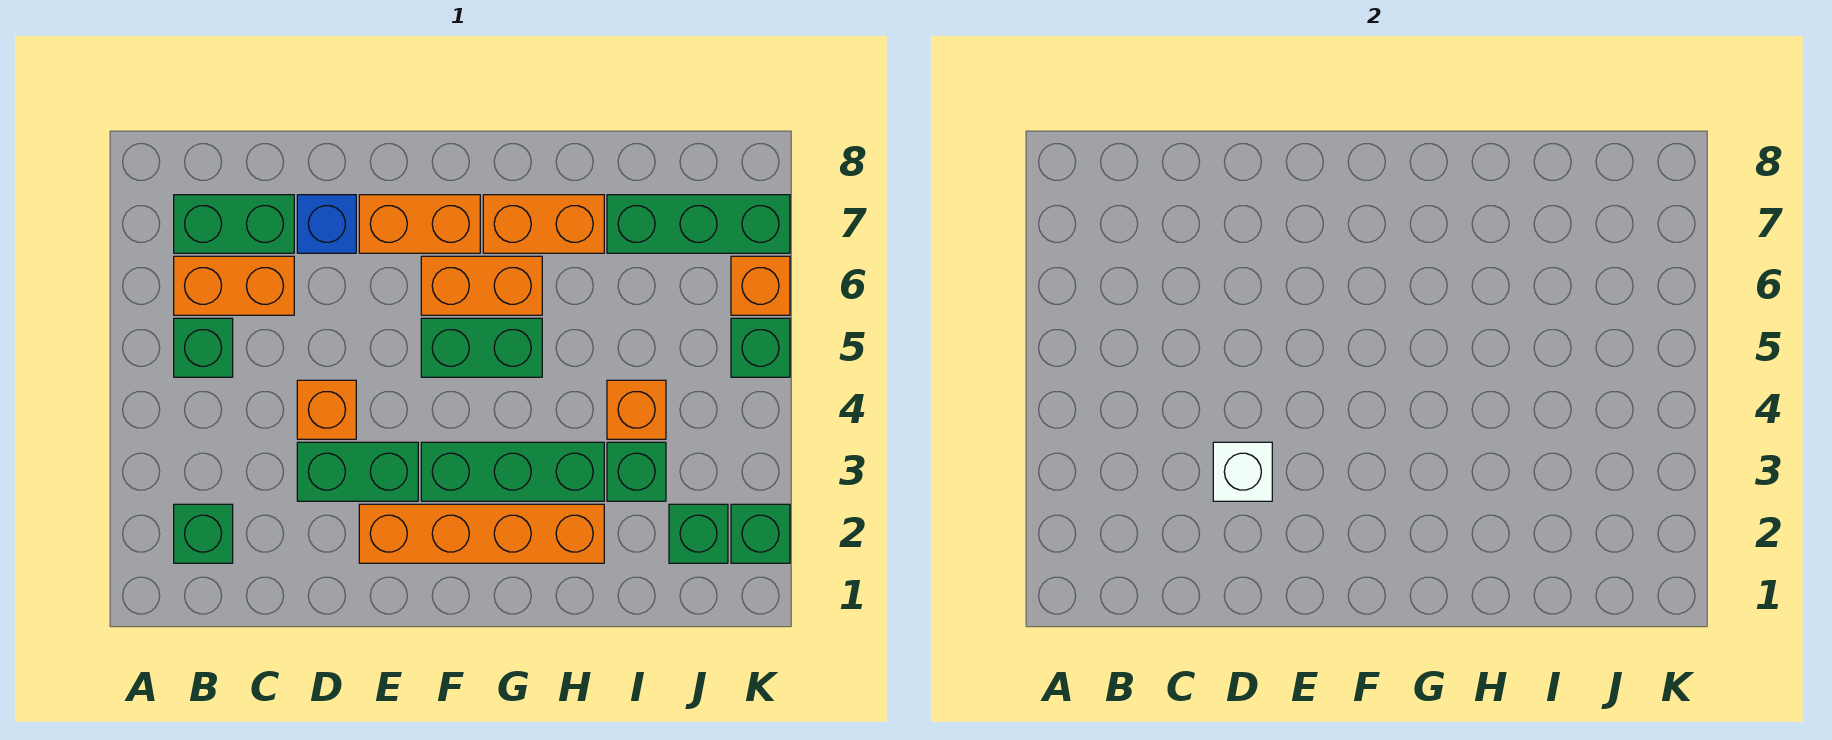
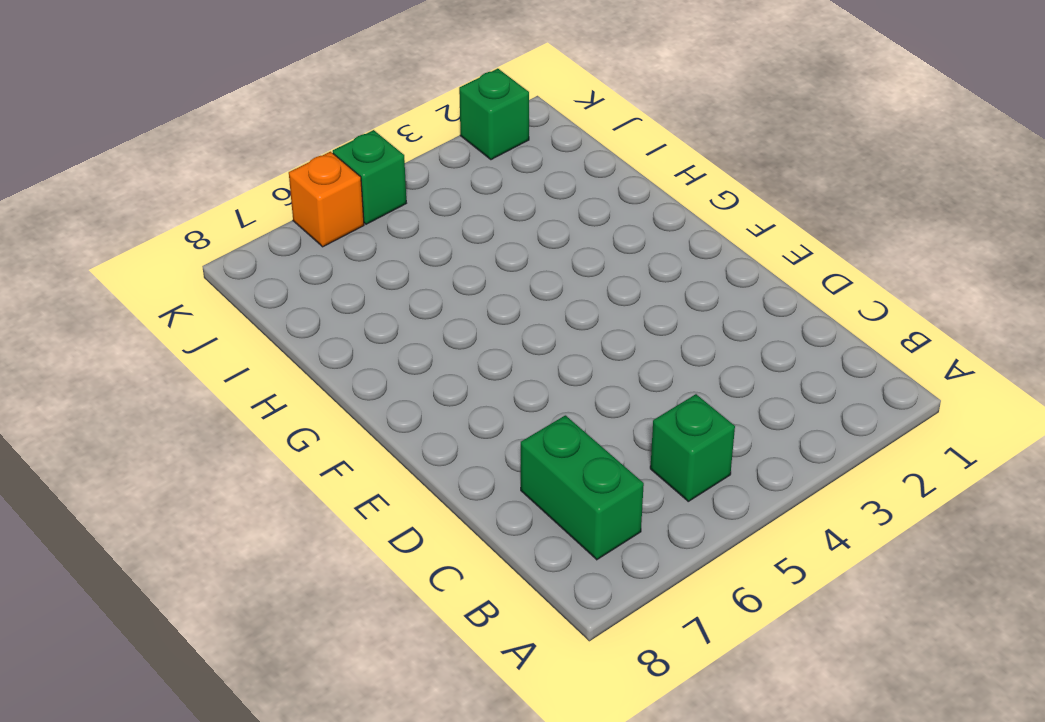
none -> green 1x1 brick [174,504,233,563]
none -> orange 1x2 brick [174,256,294,315]
none -> green 1x2 brick [297,442,418,501]

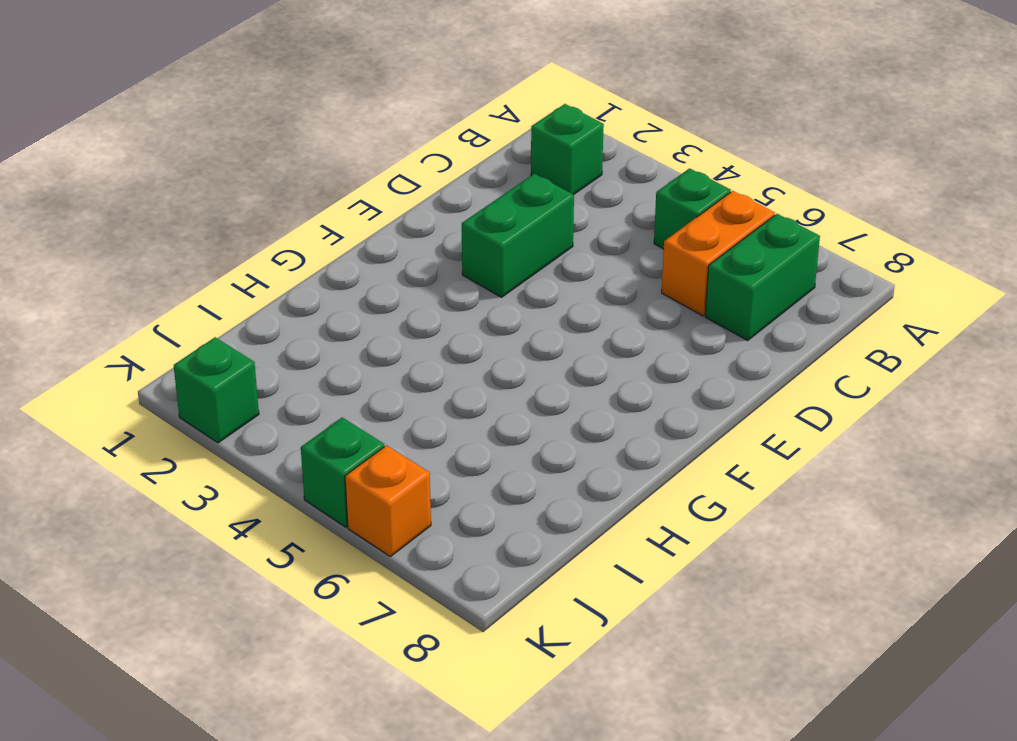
none -> orange 1x1 brick [297,380,356,439]
none -> blue 1x1 brick [297,195,356,253]
none -> orange 1x4 brick [359,504,604,563]

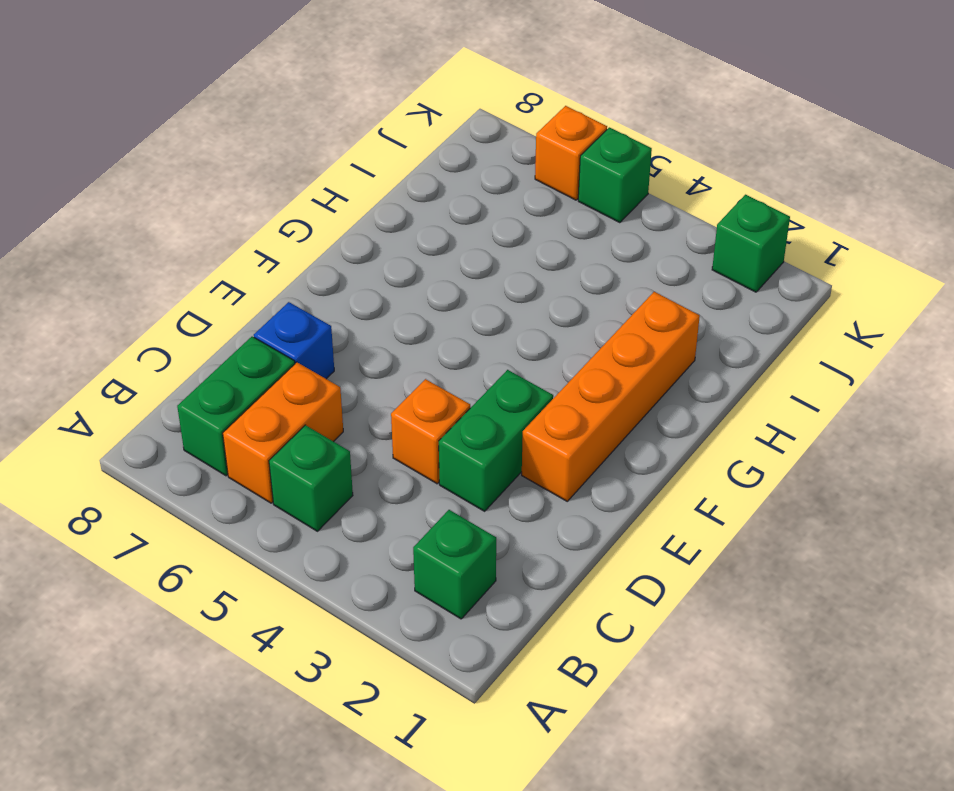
none -> orange 1x2 brick [359,195,480,253]
none -> green 1x3 brick [421,442,604,501]
none -> green 1x2 brick [421,318,542,377]

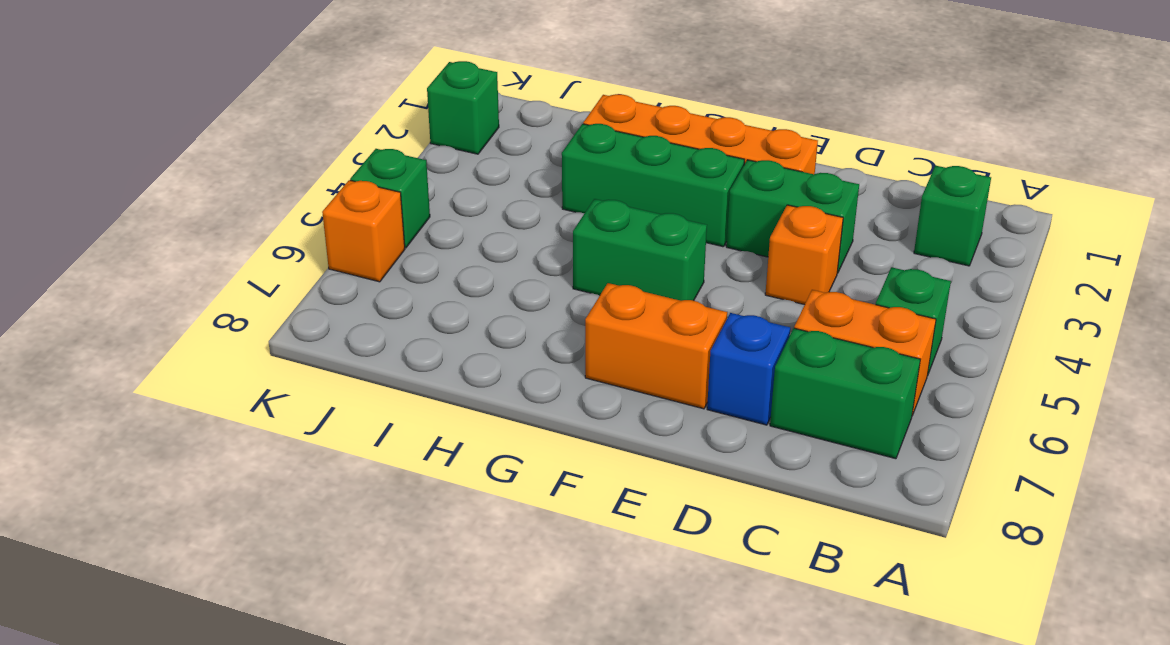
none -> orange 1x2 brick [421,256,542,315]
none -> orange 1x2 brick [483,195,604,253]
none -> green 1x1 brick [607,442,666,501]

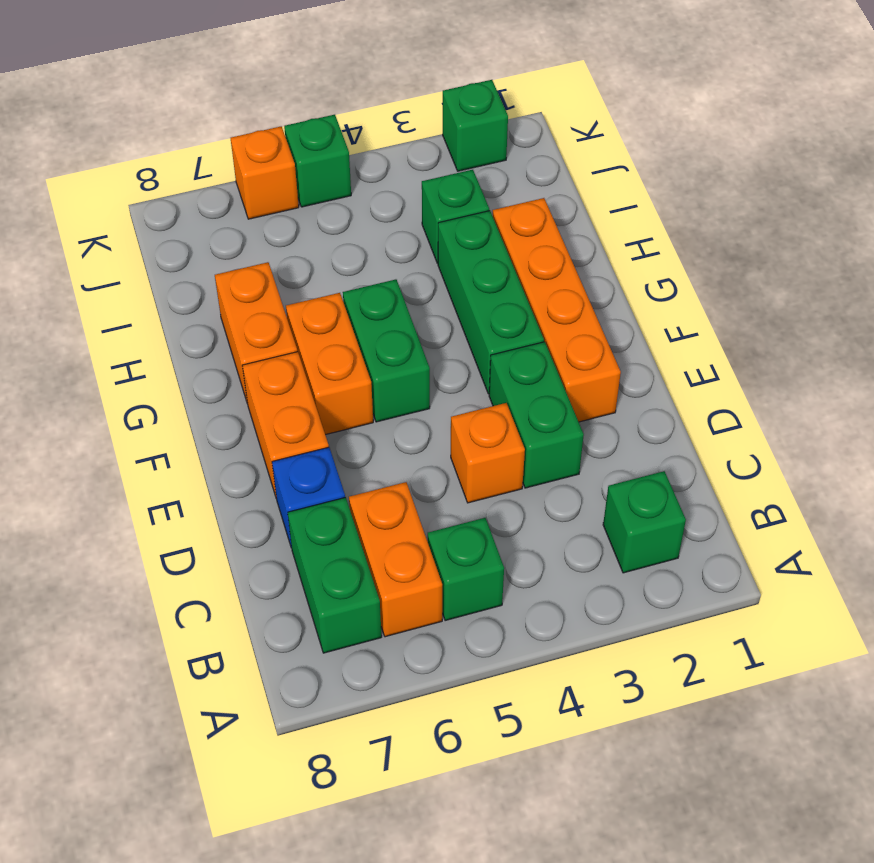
none -> orange 1x1 brick [607,380,666,439]
none -> green 1x3 brick [607,195,790,253]
none -> green 1x1 brick [669,504,728,563]

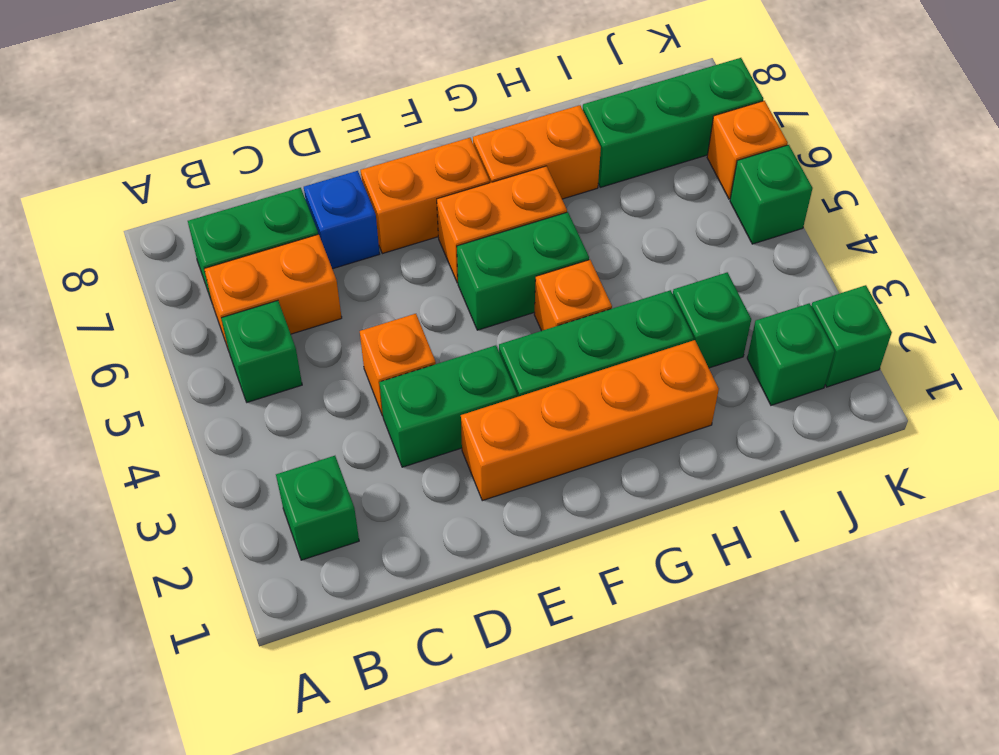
orange 1x1 brick [534,260,612,331] -> orange 1x1 brick moved to [607,380,666,439]
none -> white 1x1 brick [1213,442,1272,501]

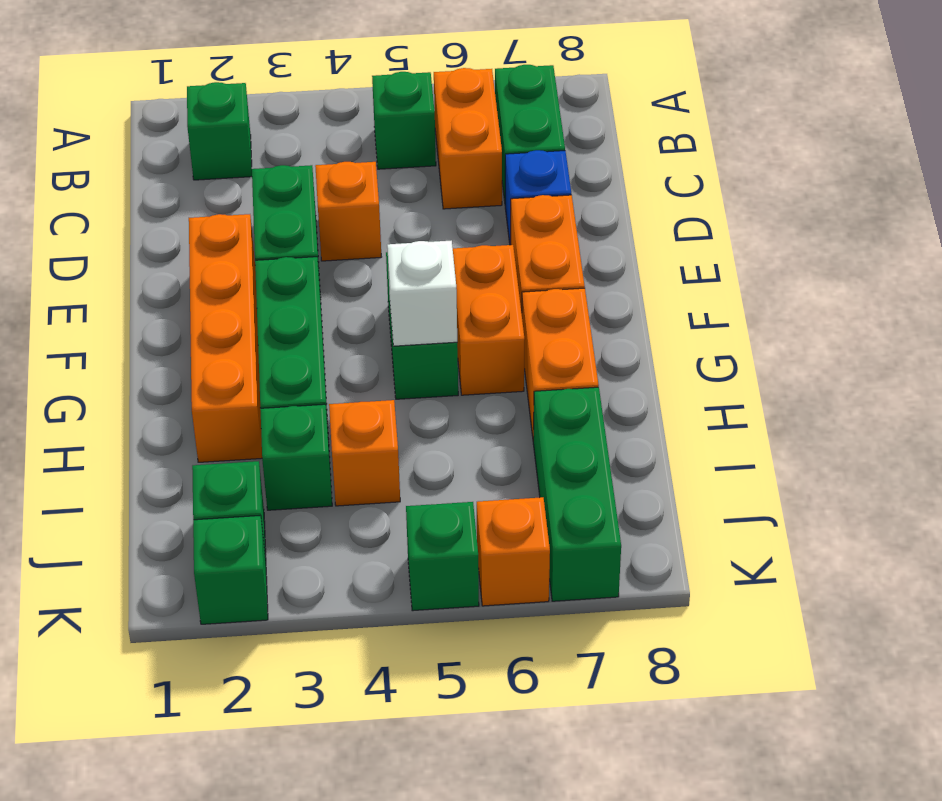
white 1x1 brick [387,241,457,346] -> white 1x1 brick moved to [1213,442,1272,501]

